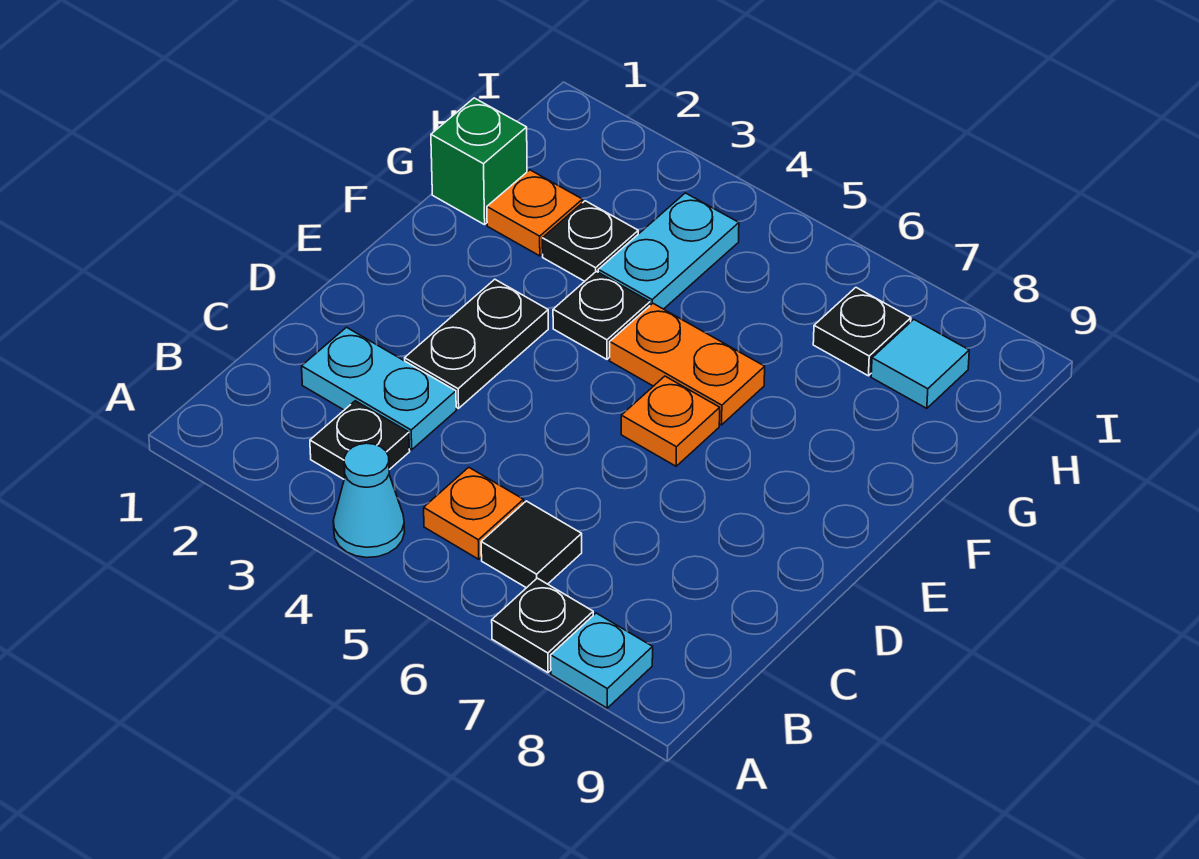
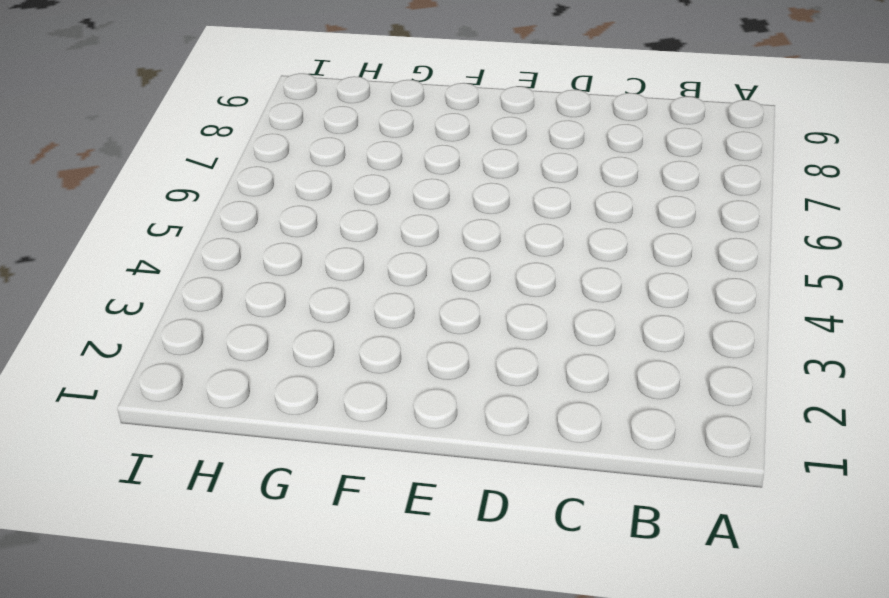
none -> cyan 1x1 cone [333,443,405,558]
none -> black 1x1 plate [492,578,593,673]
none -> cyan 1x1 plate [551,613,653,708]

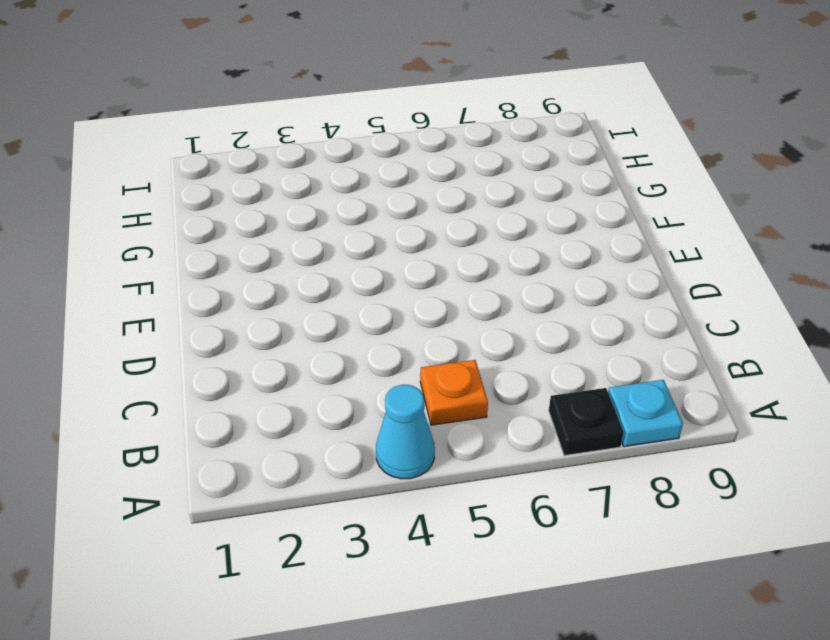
none -> black 1x1 plate [310,401,410,479]
none -> black 1x1 tile [481,501,582,588]
none -> cyan 1x2 plate [302,327,456,450]

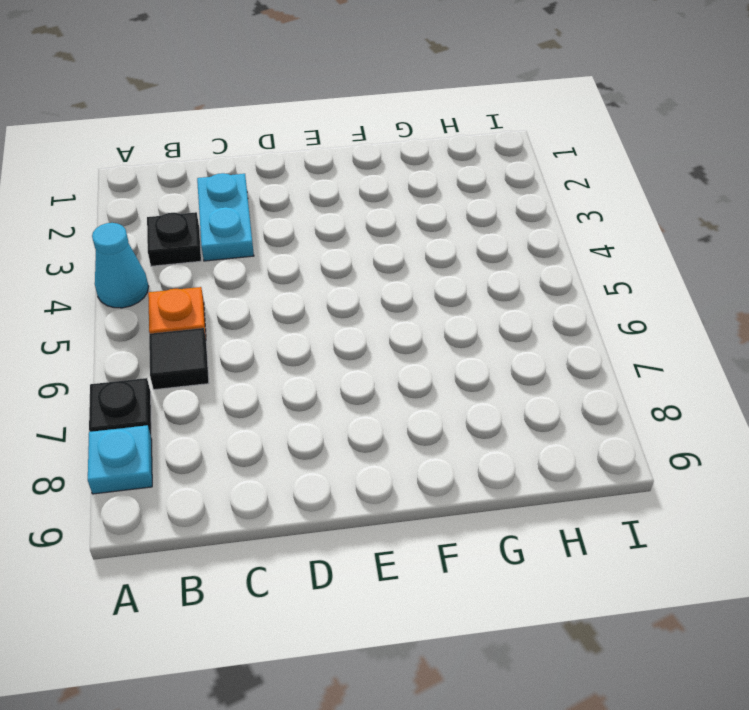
none -> black 1x2 plate [405,279,548,408]
none -> orange 1x1 plate [621,376,720,466]
none -> black 1x1 plate [553,271,650,359]

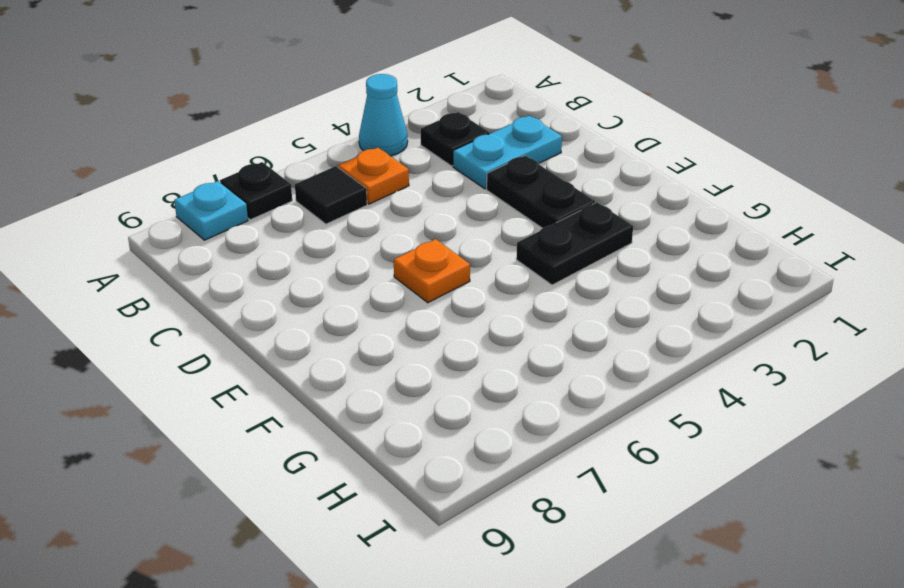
black 1x2 plate [516,202,633,285] -> black 1x1 plate [553,271,650,359]
none -> orange 1x2 plate [610,303,765,425]
none -> green 1x1 brick [431,98,527,225]
none -> orange 1x1 plate [487,170,582,256]

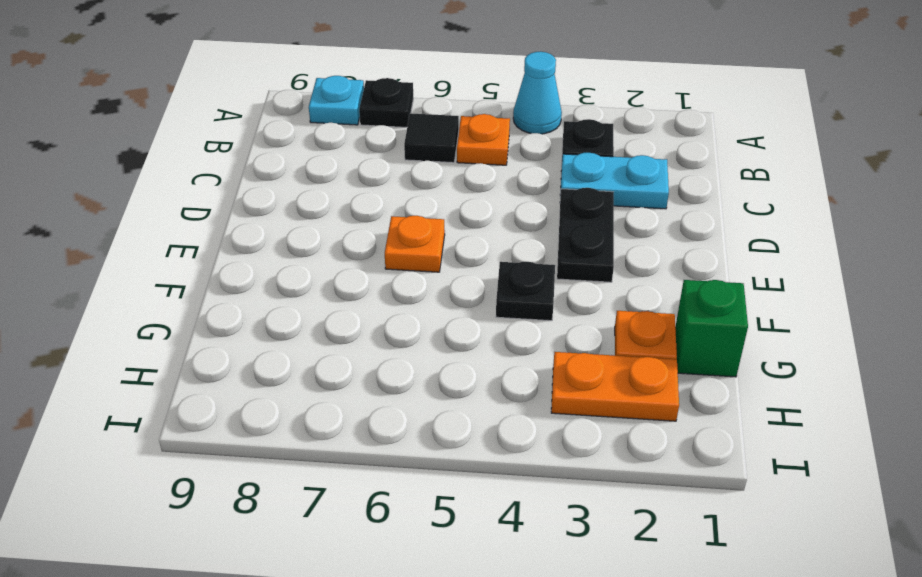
orange 1x2 plate [551,352,679,421] -> orange 1x2 plate moved to [610,303,765,425]
none -> black 1x1 plate [542,201,638,281]
none -> cyan 1x2 plate [598,193,739,309]
none -> black 1x1 plate [813,288,911,376]

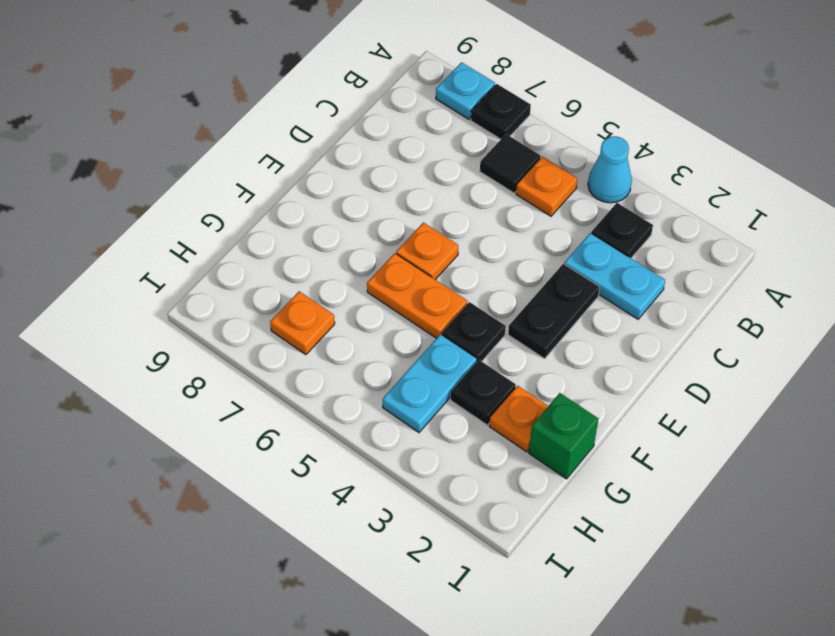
orange 1x1 plate [270,291,335,355] -> black 1x1 plate [813,288,911,376]
none -> cyan 1x1 tile [871,319,969,408]

